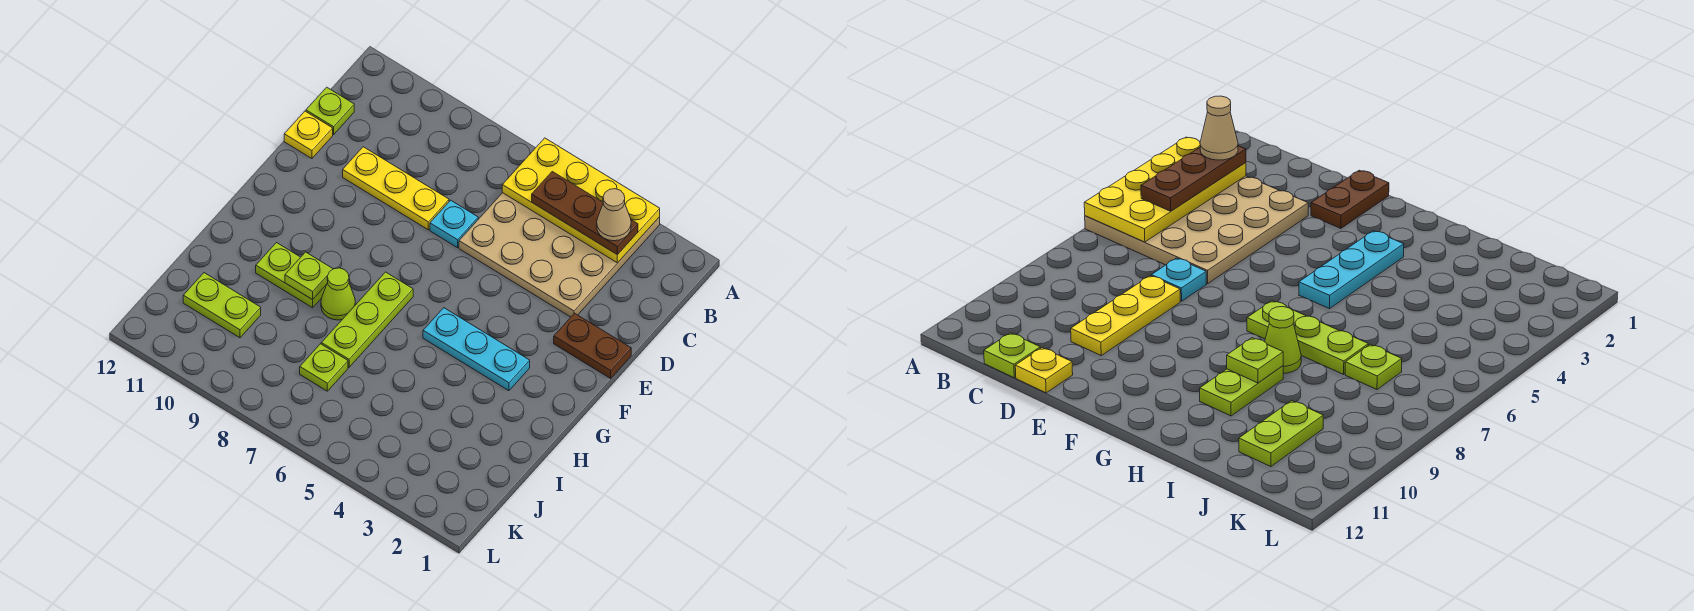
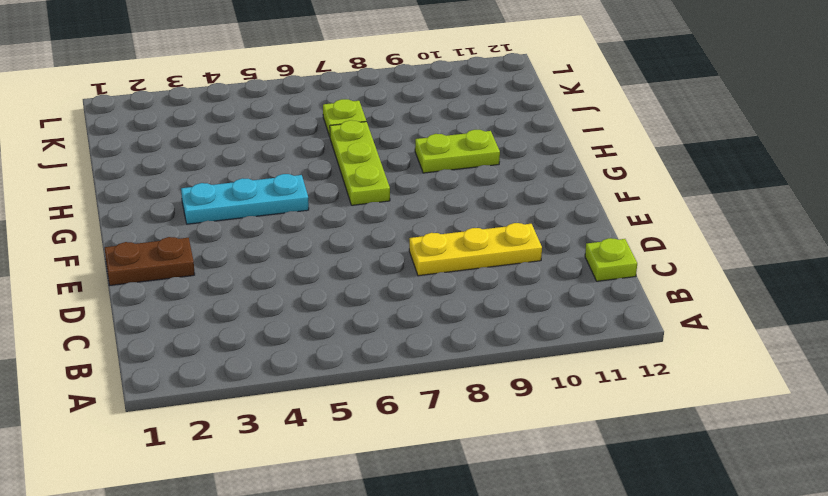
none -> tan 4x4 plate [459,193,660,317]
none -> cyan 1x1 plate [430,200,478,248]
none -> yellow 1x1 plate [284,111,333,158]

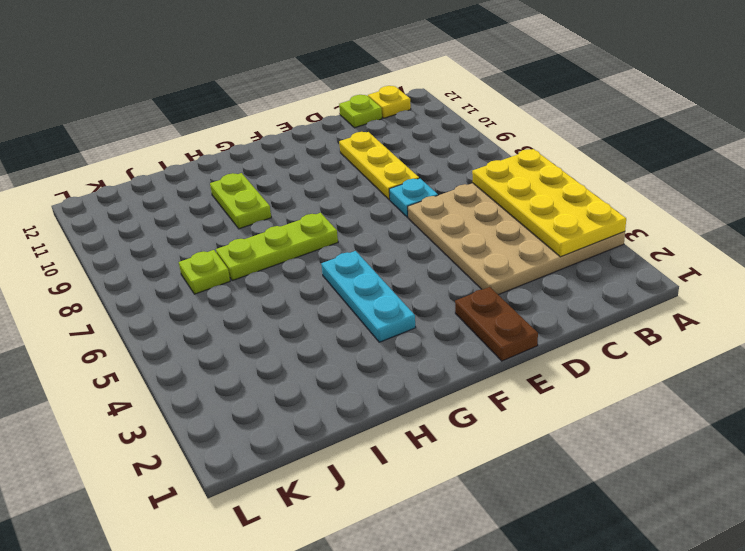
yellow 1x1 plate [368,86,411,118] -> yellow 1x1 plate moved to [284,111,333,158]
none -> lime 1x1 cone [321,268,355,320]
none -> lime 1x2 plate [183,273,261,338]
none -> lime 1x1 plate [285,252,333,300]

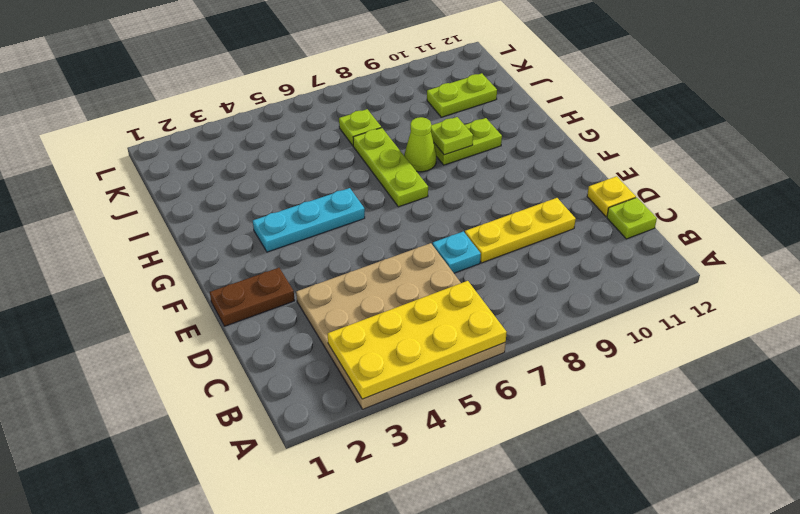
none -> brown 1x3 plate [532,172,638,255]
none -> tan 1x1 cone [597,189,631,241]

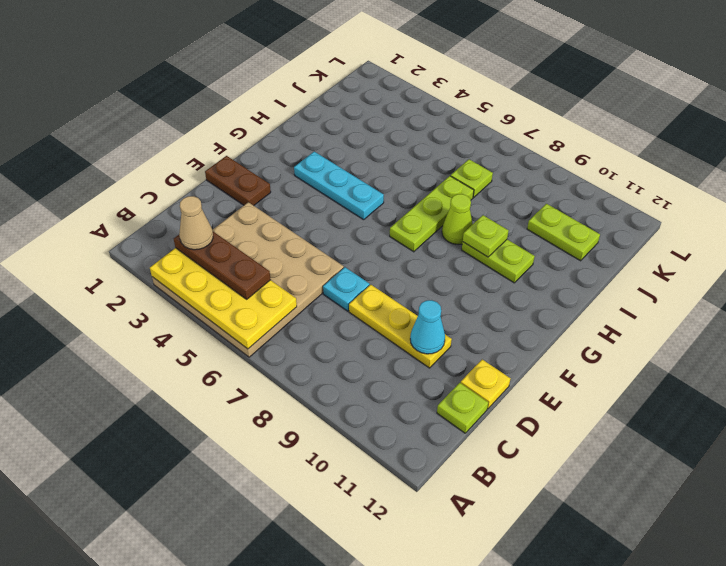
cyan 1x1 cone [410,300,445,354] -> none

